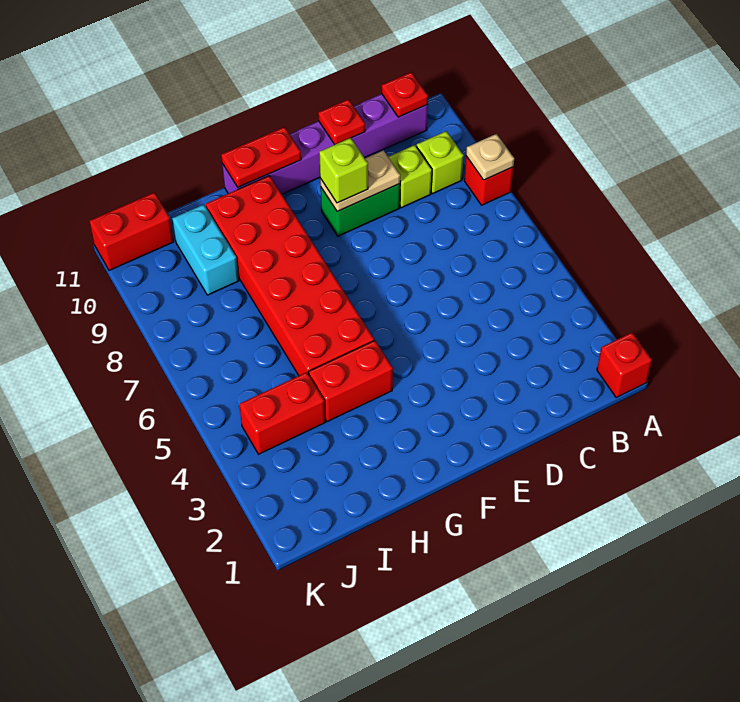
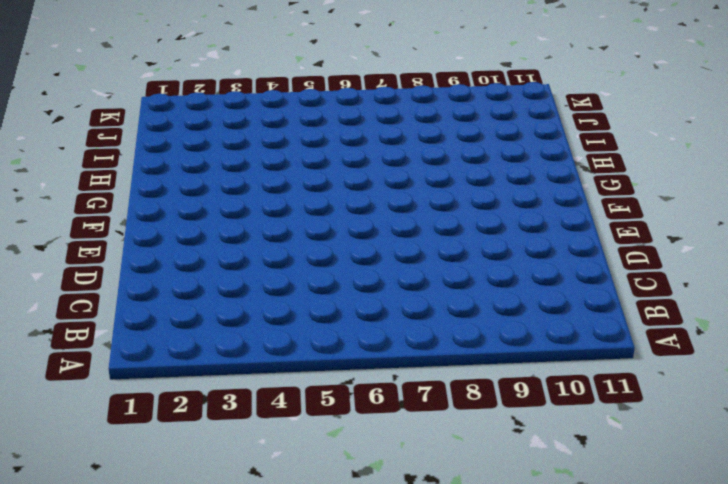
none -> red 1x1 brick [597,332,652,397]
none -> red 1x1 brick [464,156,513,205]
none -> lime 1x1 brick [417,131,464,194]

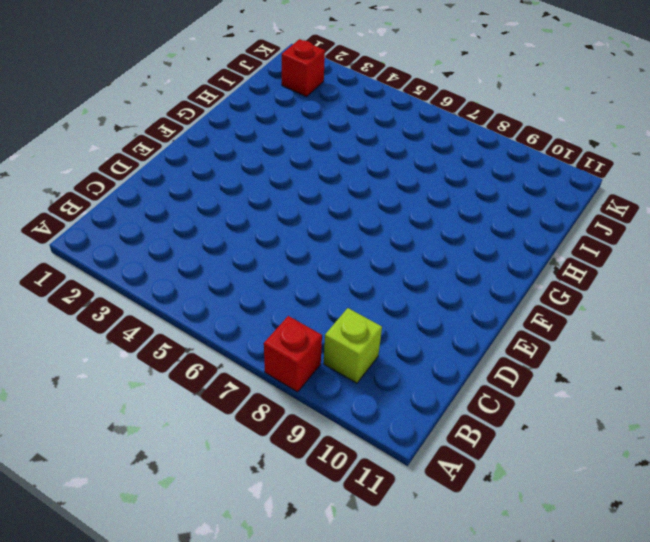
red 1x1 brick [282,39,325,97] -> red 1x1 brick moved to [597,332,652,397]
none -> purple 1x6 brick [222,94,428,194]
none -> lime 1x1 brick [388,145,432,208]
none -> green 1x2 brick [321,184,400,236]

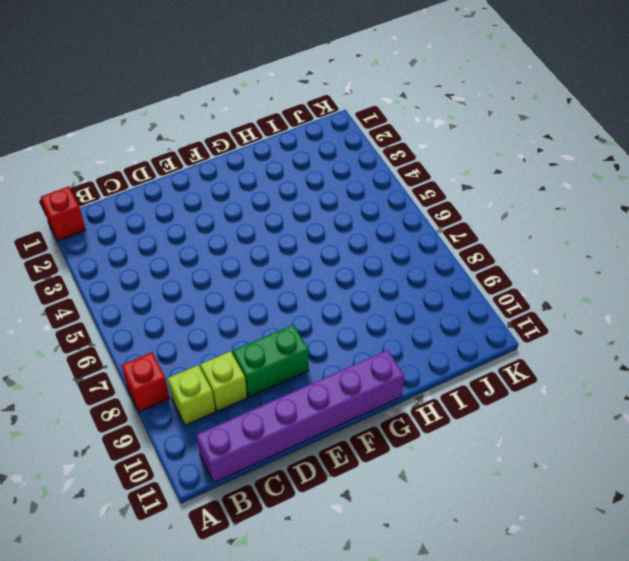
none -> red 1x2 brick [309,340,393,422]
none -> red 2x6 brick [206,176,374,376]
none -> red 1x2 brick [239,372,325,454]

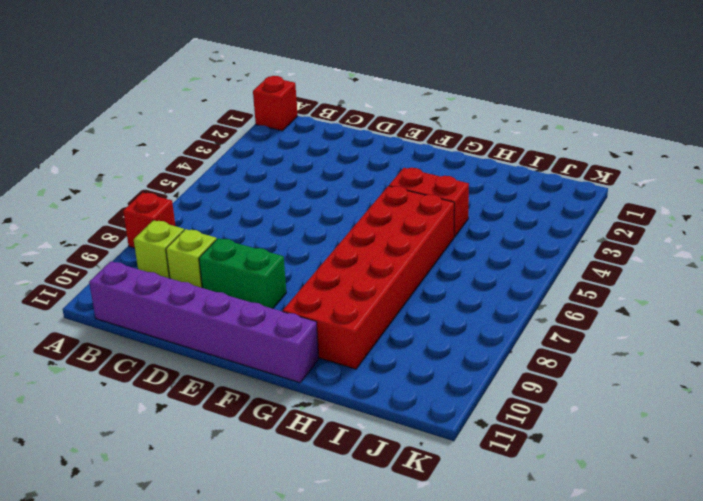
none -> red 1x2 brick [239,372,325,454]
none -> cyan 1x2 brick [172,204,239,295]
none -> red 1x2 brick [90,192,174,271]

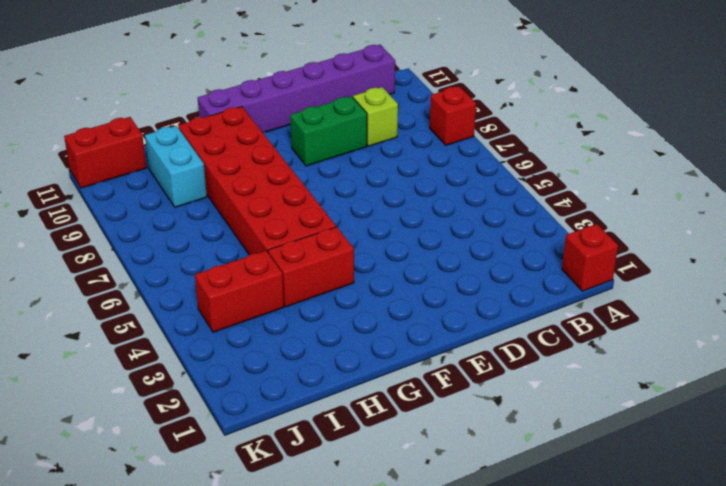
none -> lime 1x1 brick [417,131,464,194]
none -> tan 1x1 plate [466,134,514,180]
none -> red 1x1 plate [382,72,428,117]

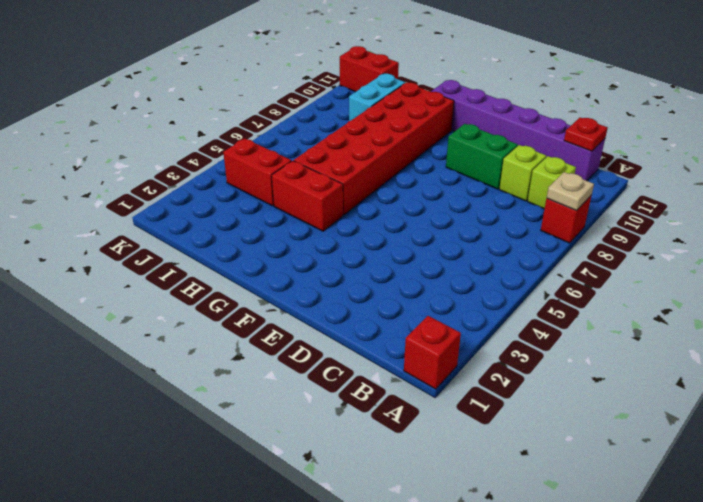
none -> tan 1x2 plate [320,150,400,212]
none -> red 1x1 plate [318,99,365,144]
none -> red 1x2 plate [221,127,301,187]

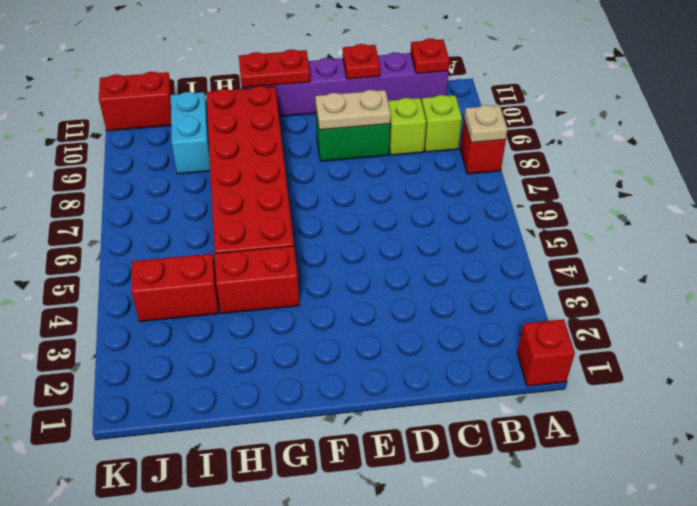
none -> lime 1x1 brick [319,138,368,203]

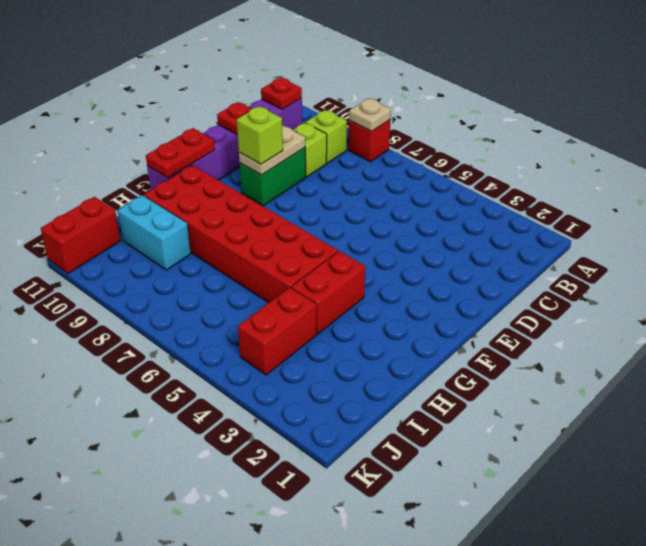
none -> red 1x1 brick [597,332,652,397]

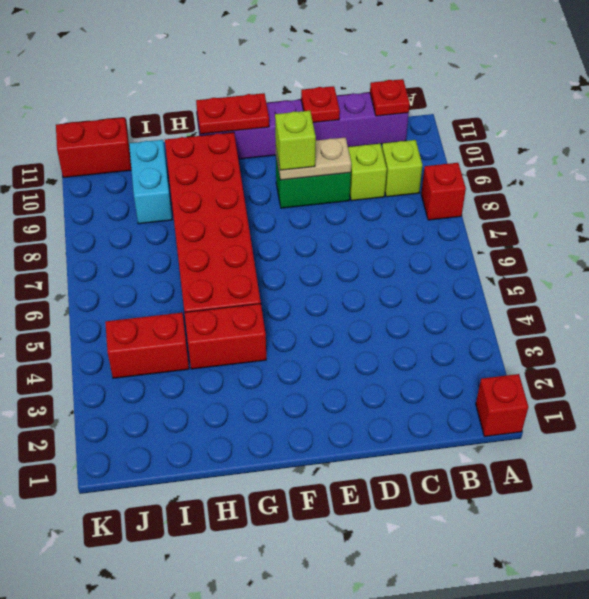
none -> tan 1x1 plate [466,134,514,180]

